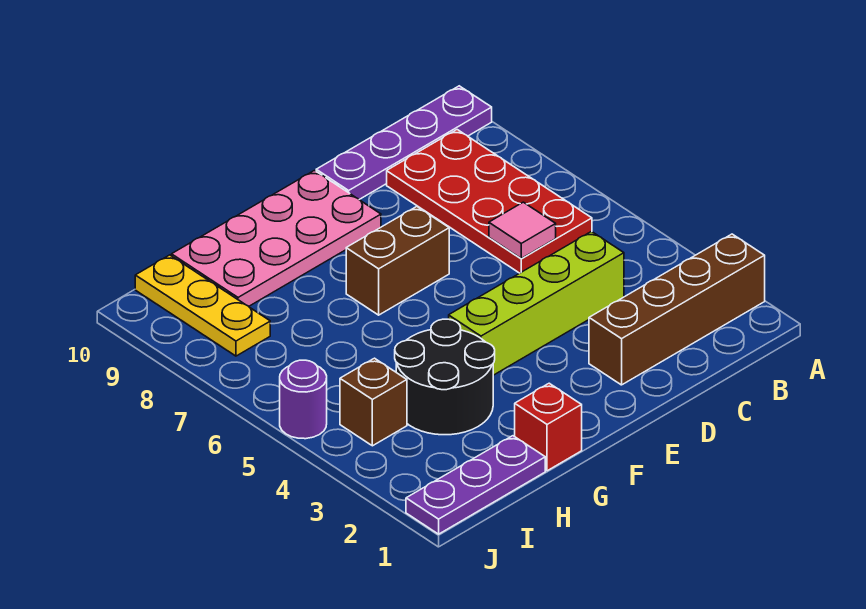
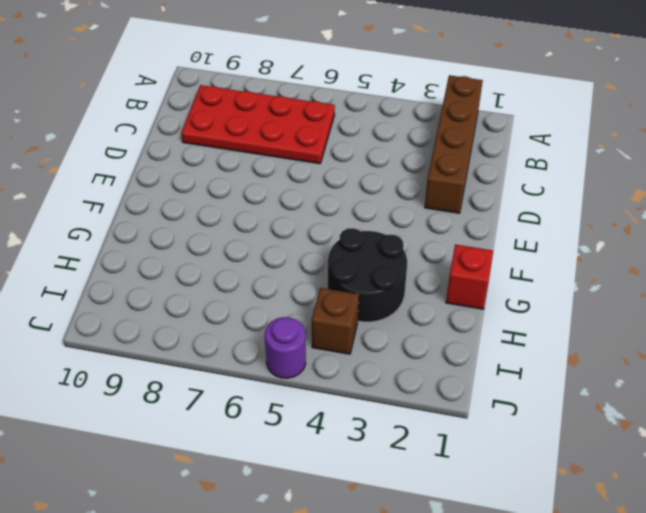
none -> purple 1x4 plate [316,86,492,199]
none -> lime 1x4 brick [449,232,624,375]
none -> brown 1x2 brick [346,207,449,315]

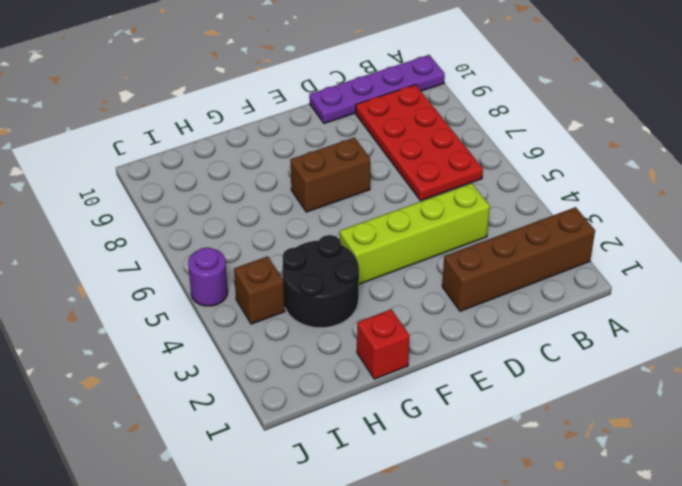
none -> pink 2x4 plate [172,171,381,306]
none -> purple 1x3 plate [406,436,545,534]
none -> yellow 1x3 plate [135,255,270,356]

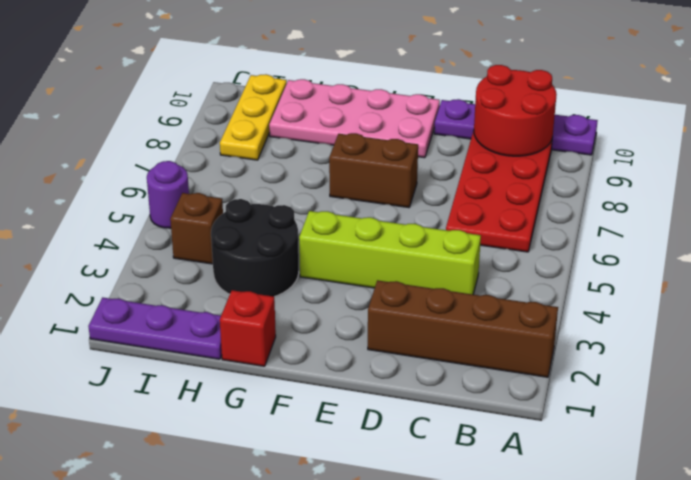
red 2x2 round brick [474,65,557,156] -> none
none -> pink 1x1 tile [489,202,556,258]

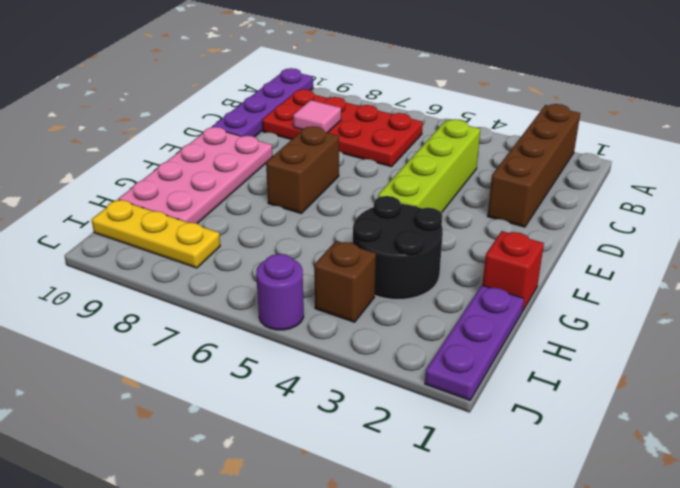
pink 1x1 tile [293,100,341,133] -> pink 1x1 tile moved to [489,202,556,258]

